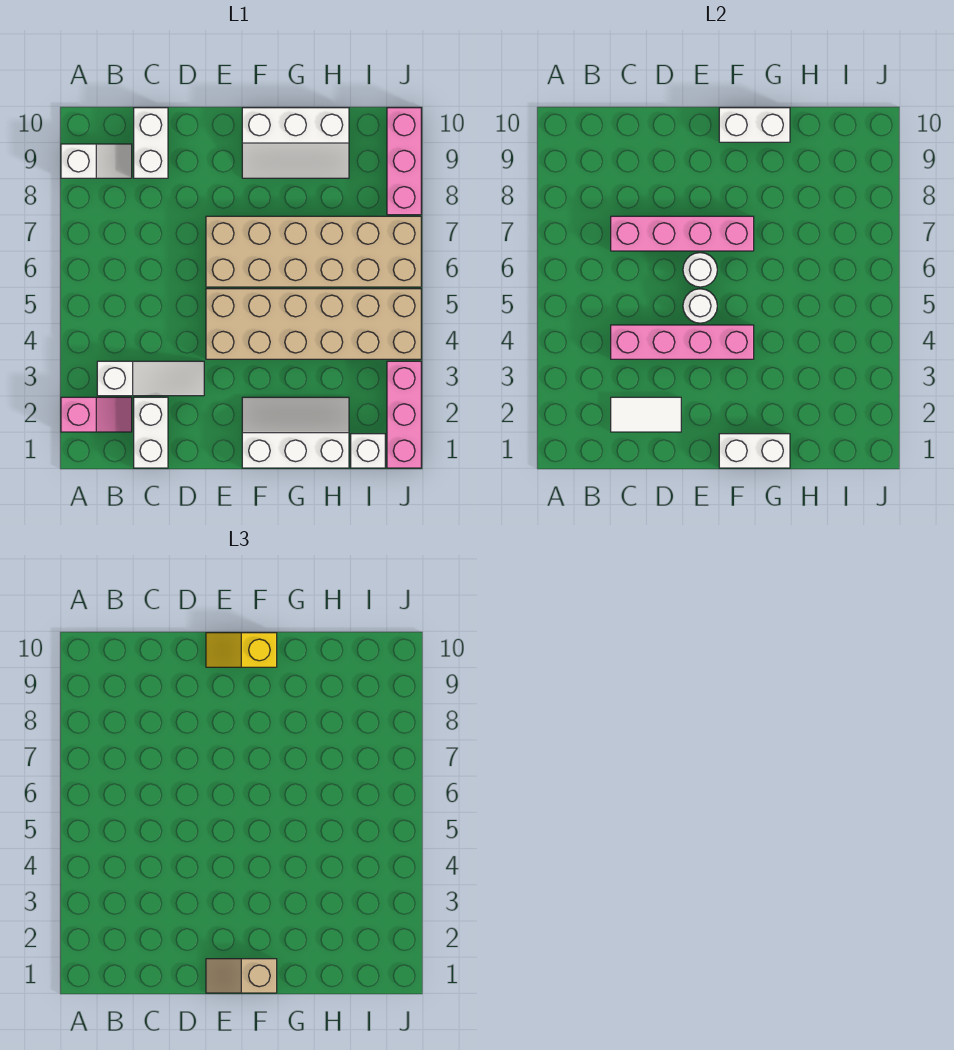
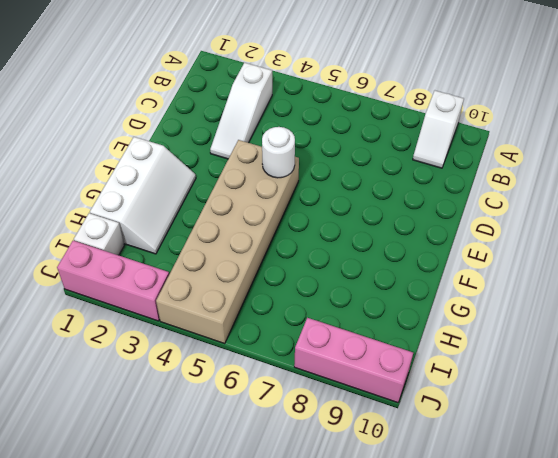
none -> pink 1x2 slope [61,397,132,432]
none -> white 1x2 brick [134,397,168,468]
none -> white 1x2 brick [134,108,168,178]

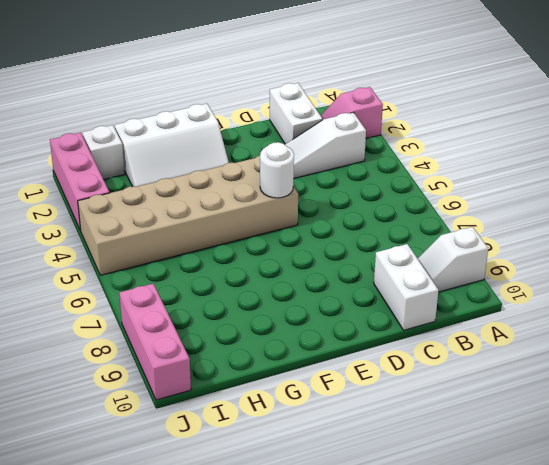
none -> tan 2x6 brick [206,216,421,287]
none -> white 2x3 slope [242,108,349,178]
none -> white 1x2 tile [611,397,681,432]

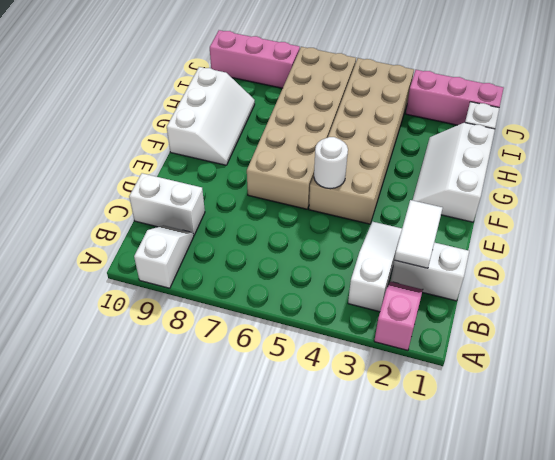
none -> pink 1x4 brick [611,325,754,359]
none -> pink 1x4 brick [611,216,754,251]
none -> white 1x1 round brick [683,253,717,287]

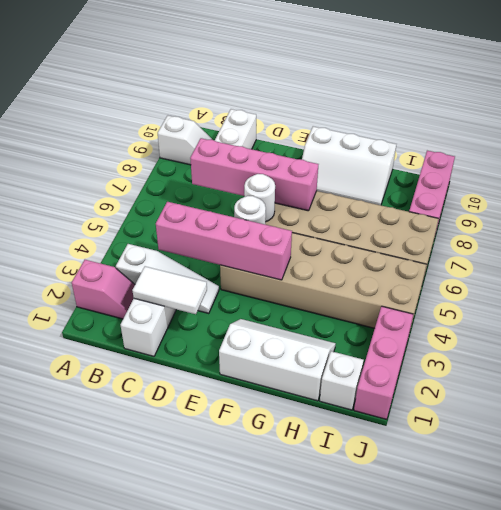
none -> white 1x2 brick [719,434,790,468]
none -> white 1x2 brick [719,108,790,142]
none -> tan 1x2 slope [206,959,277,993]

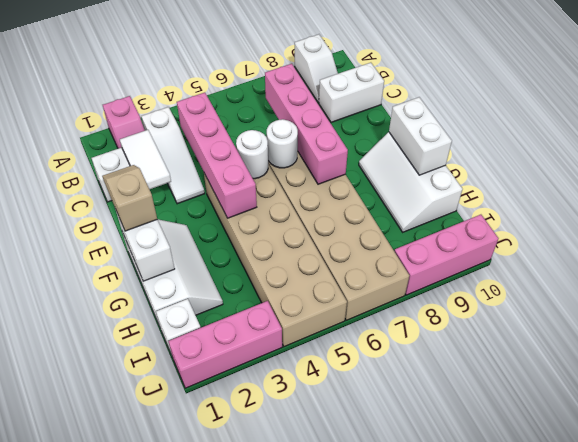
none -> yellow 1x2 slope [206,633,277,667]

